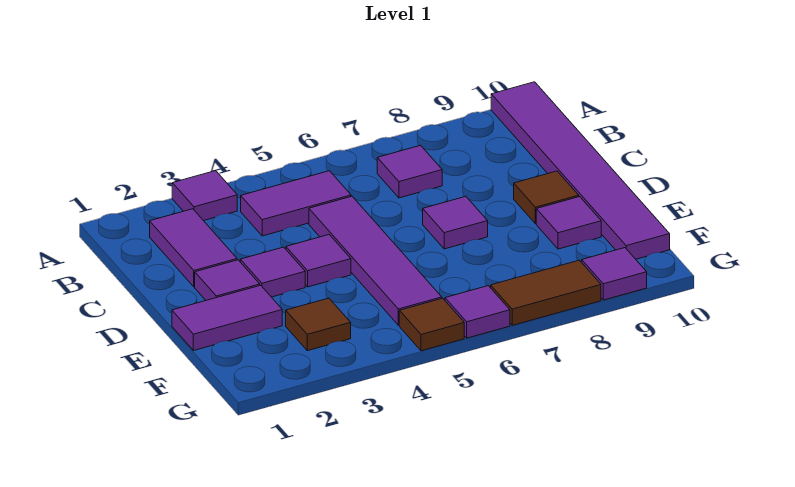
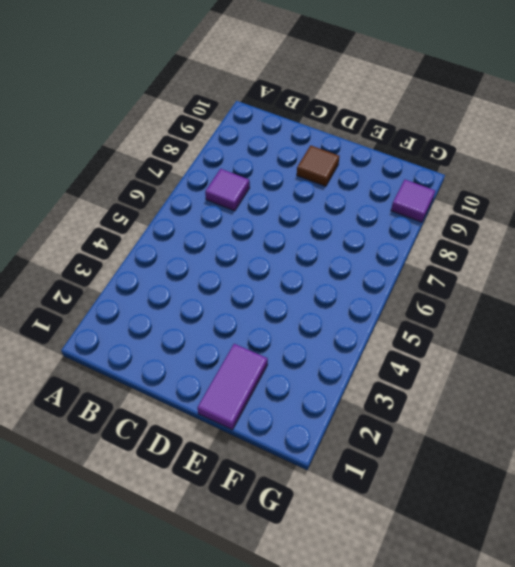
none -> purple 1x1 tile [172,171,237,221]
none -> purple 1x6 tile [491,82,670,259]
none -> purple 1x2 tile [150,209,237,287]

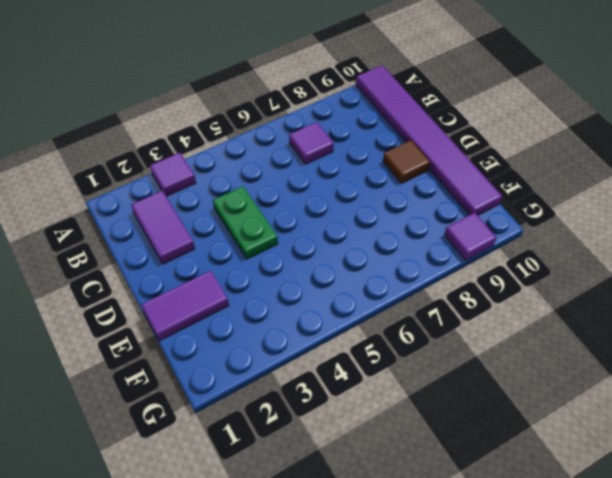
green 1x2 plate [213,186,278,259] -> purple 1x1 tile [286,235,351,287]
none -> purple 1x2 tile [241,171,351,236]
none -> purple 1x4 tile [309,196,442,325]
none -> purple 1x1 tile [195,260,260,300]

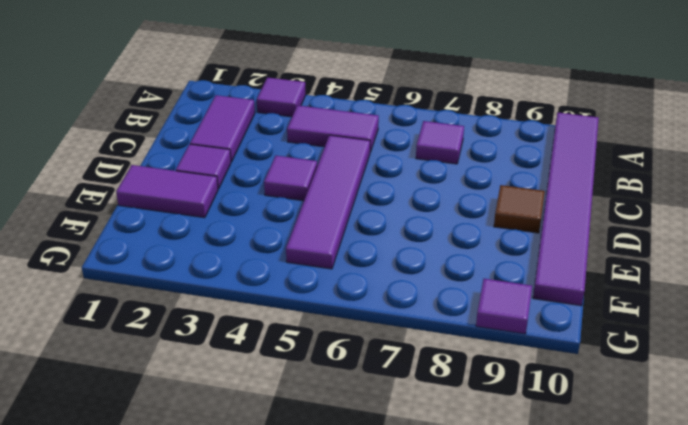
none -> purple 1x1 tile [240,247,305,297]
none -> purple 1x1 tile [423,196,488,249]
none -> purple 1x1 tile [536,197,601,249]

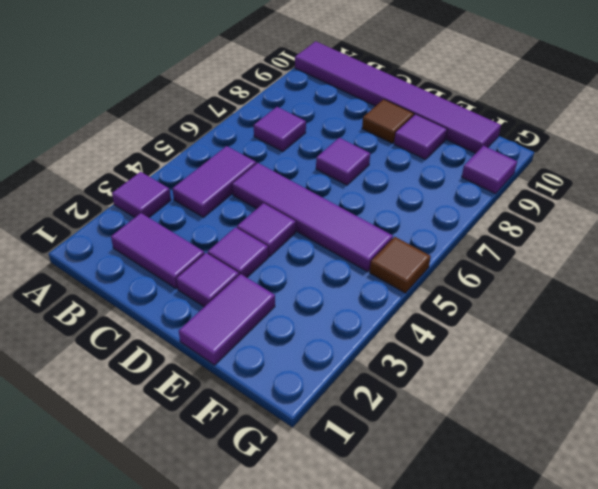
none -> brown 1x1 tile [286,298,351,351]
none -> purple 1x1 tile [445,286,510,338]
none -> brown 1x2 tile [491,260,601,325]

